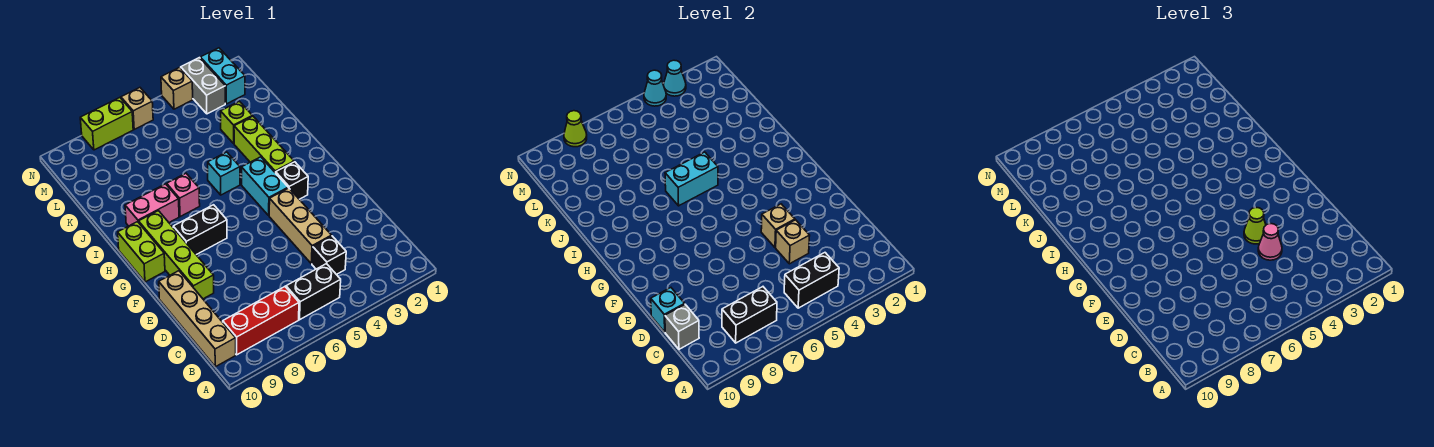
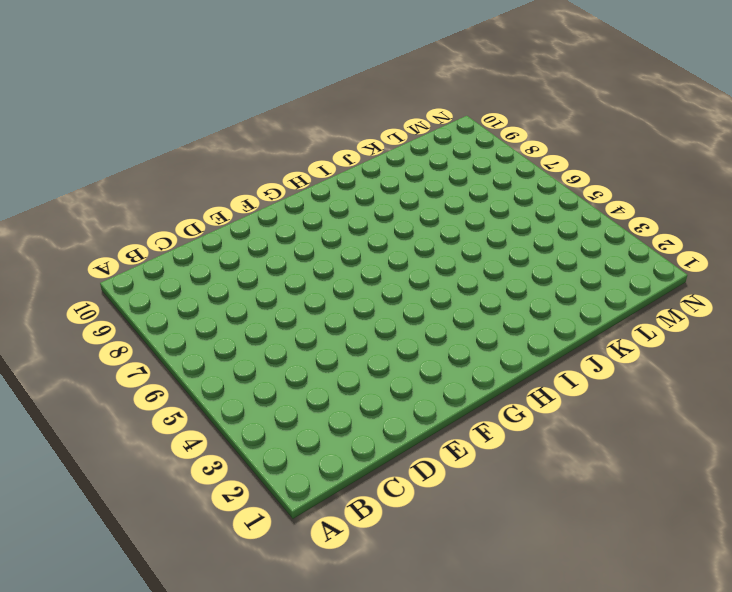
none -> black 1x2 brick [286,264,341,320]
none -> red 1x3 brick [223,287,299,355]
none -> tan 1x4 brick [159,271,236,367]
none -> black 1x1 brick [312,236,346,275]

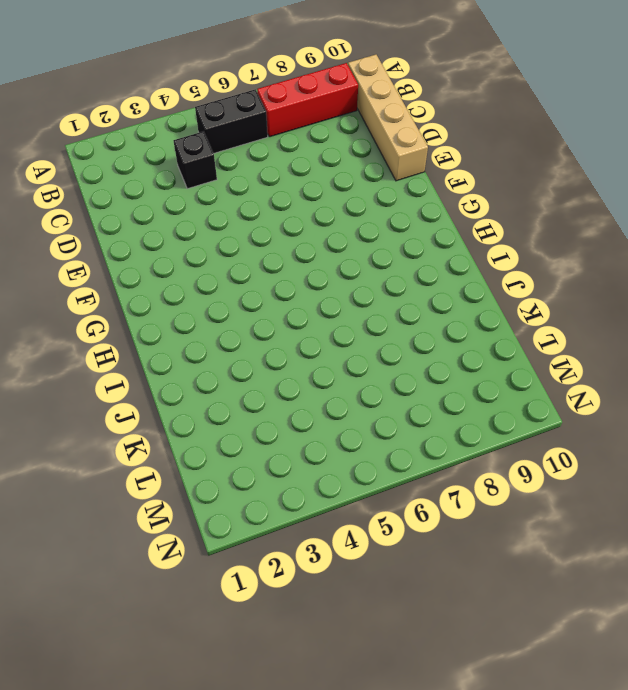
none -> tan 1x3 brick [269,188,332,264]
none -> lime 1x4 brick [139,211,214,299]
none -> black 1x1 brick [276,162,308,199]
none -> cyan 1x2 brick [242,157,288,215]

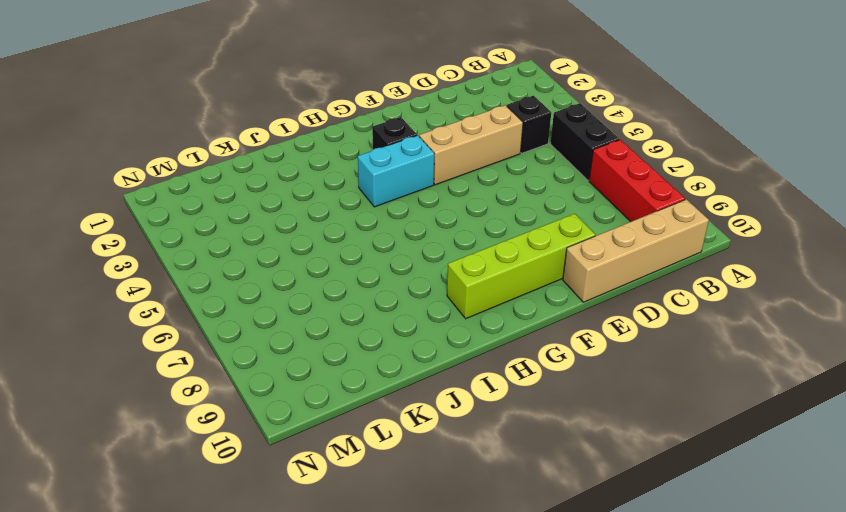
none -> black 1x2 brick [173,205,227,255]
none -> lime 1x2 brick [118,222,165,282]
none -> lime 1x3 brick [234,116,294,173]
none -> cyan 1x1 brick [208,152,240,195]

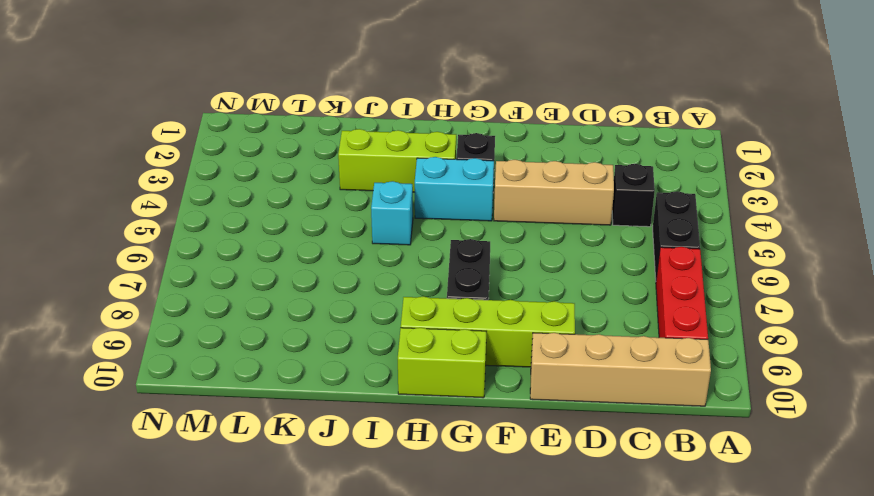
none -> pink 1x1 brick [167,173,200,217]
none -> pink 1x2 brick [125,184,179,226]
none -> lime 1x1 brick [221,101,252,143]
none -> cyan 1x2 brick [200,48,245,104]

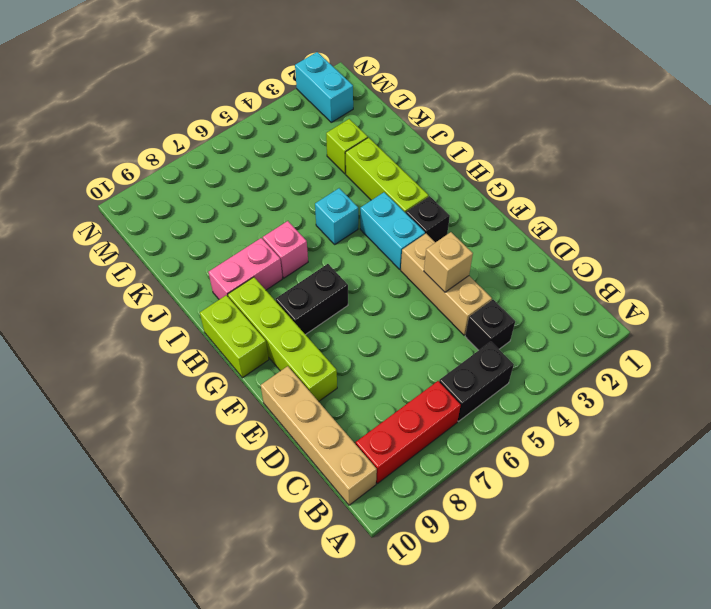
none -> grey 1x2 brick [181,58,225,114]
none -> tan 1x1 brick [161,67,193,109]
none -> tan 1x1 brick [121,88,153,129]
none -> lime 1x2 brick [80,98,133,150]

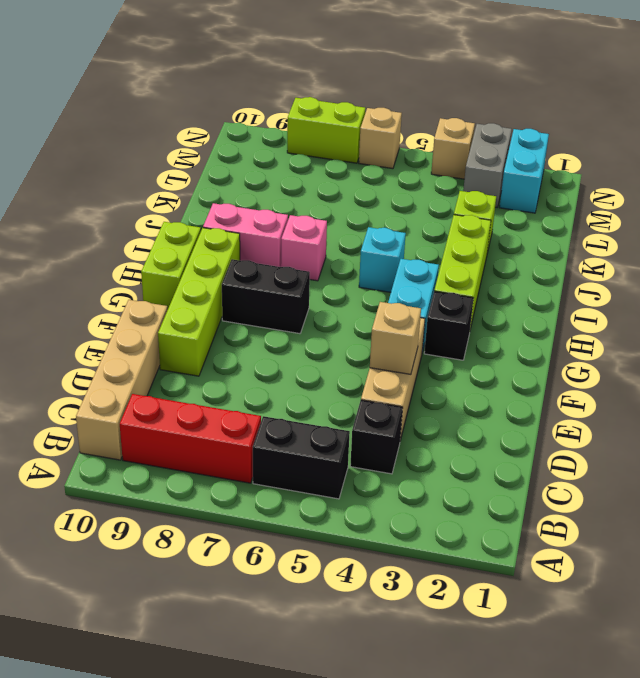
none -> black 1x2 brick [784,253,839,308]
none -> black 1x2 brick [722,287,777,343]
none -> grey 1x1 brick [665,305,699,349]
none -> tan 1x1 brick [776,220,810,264]

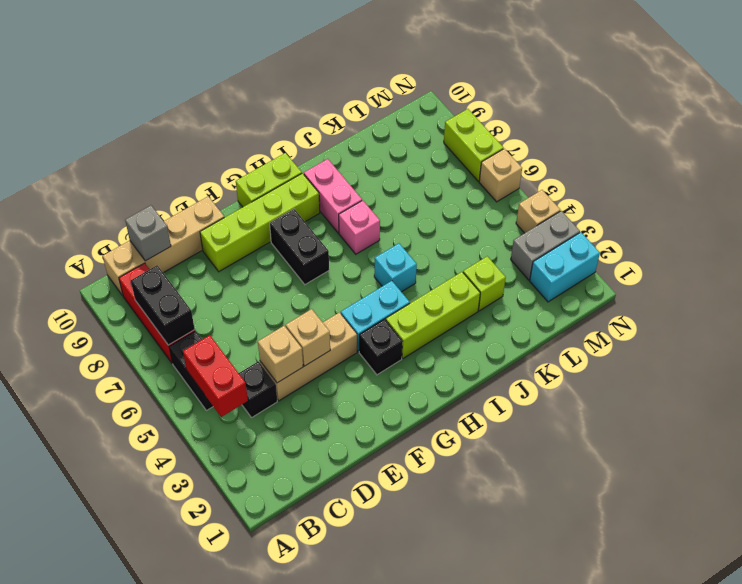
red 1x2 brick [183,335,248,417] -> black 1x2 brick [784,253,839,308]
none -> cyan 1x1 brick [651,288,685,332]
none -> cyan 1x2 brick [665,152,718,206]
none -> cyan 1x1 cone [664,60,686,96]
none -> cyan 1x1 cone [644,70,666,106]

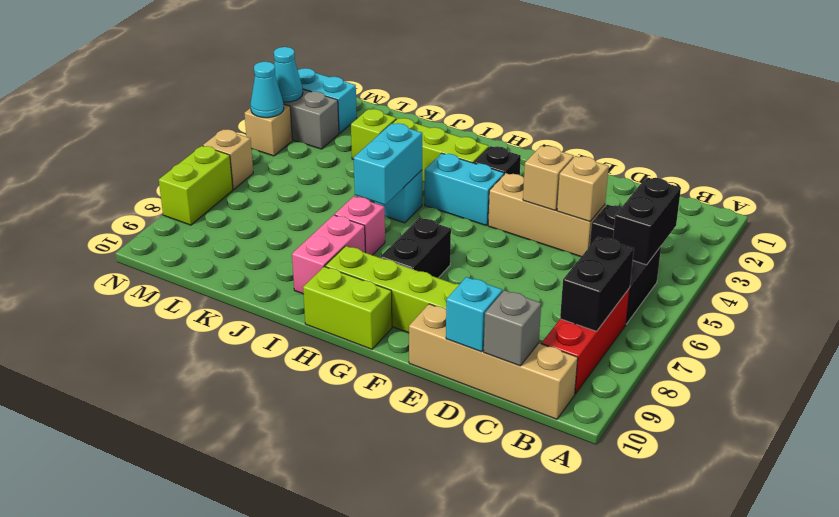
none -> lime 1x1 cone [564,111,587,147]
none -> pink 1x1 cone [1258,224,1282,260]
none -> lime 1x1 cone [1244,208,1266,244]

